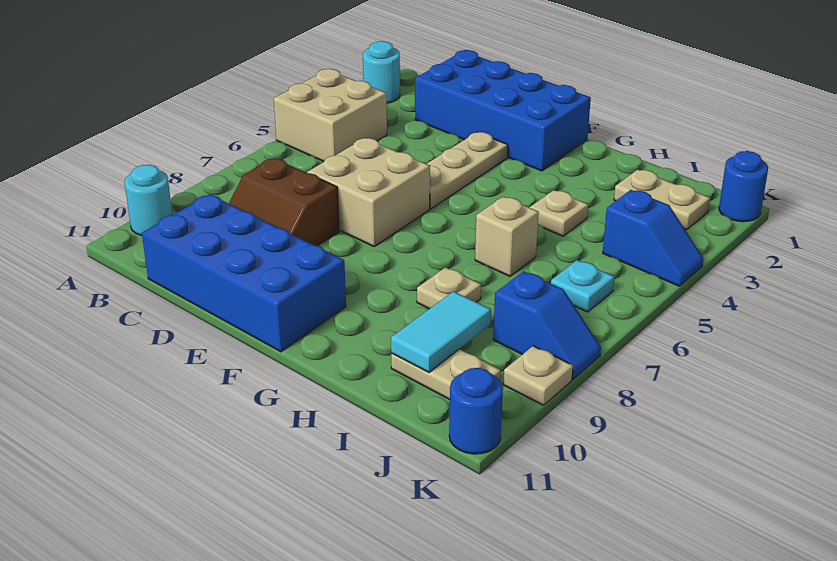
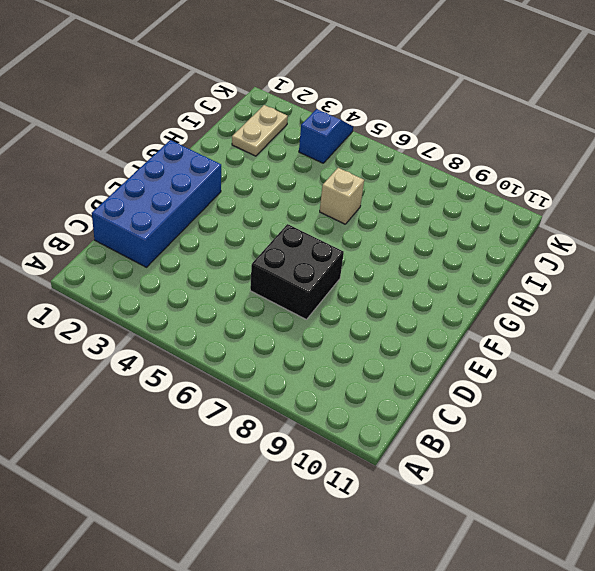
black 2x2 brick [250,224,344,320] -> tan 2x2 brick [307,138,430,246]
none -> cyan 1x1 round brick [363,41,400,103]
none -> tan 2x2 brick [274,69,387,161]
none -> cyan 1x1 round brick [125,165,172,235]

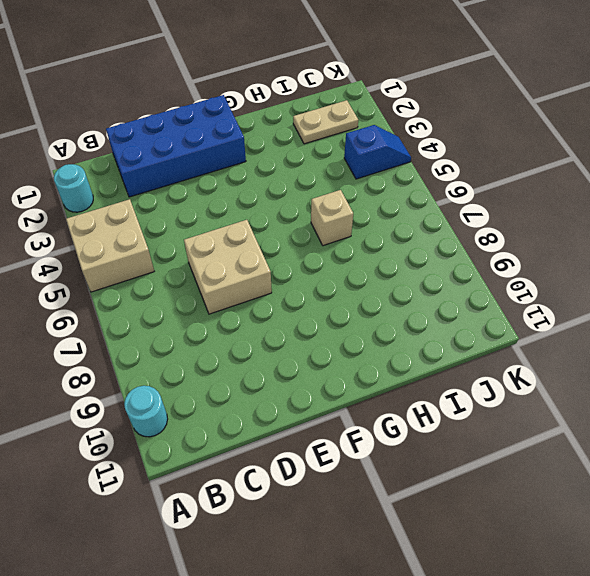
none -> brown 2x2 slope [229,158,339,246]
none -> blue 2x4 brick [142,194,346,352]
none -> tan 1x3 plate [427,132,508,209]

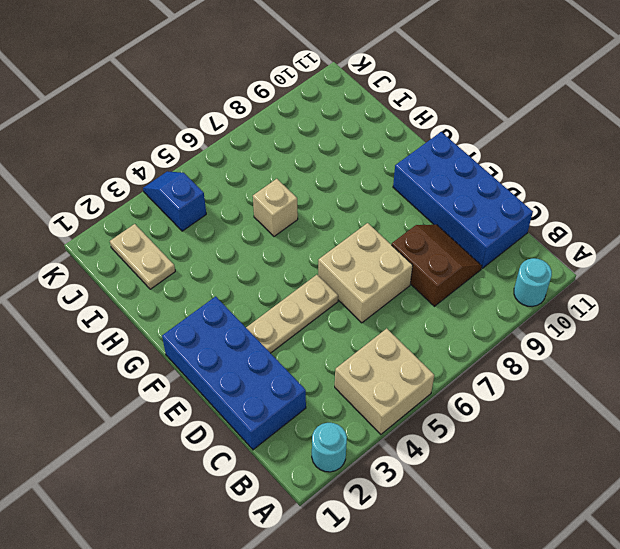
none -> tan 1x1 plate [530,190,588,236]
none -> tan 1x1 plate [417,267,481,309]
none -> tan 1x2 plate [391,349,501,399]

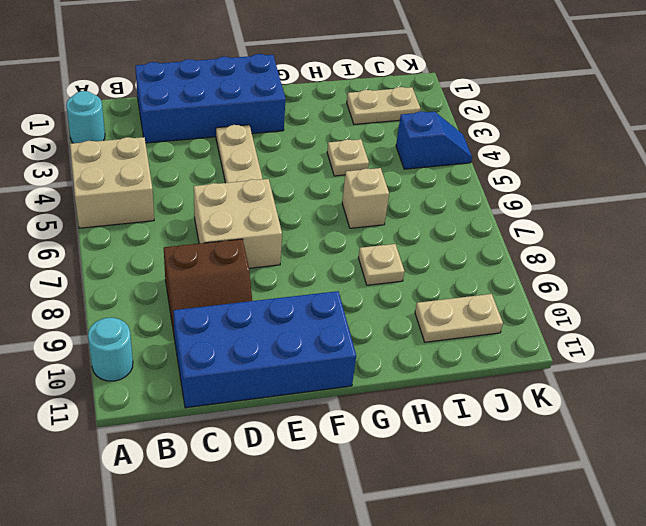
none -> cyan 1x1 plate [551,260,614,312]
none -> blue 1x2 slope [493,271,601,379]
none -> blue 1x1 round brick [719,151,768,222]

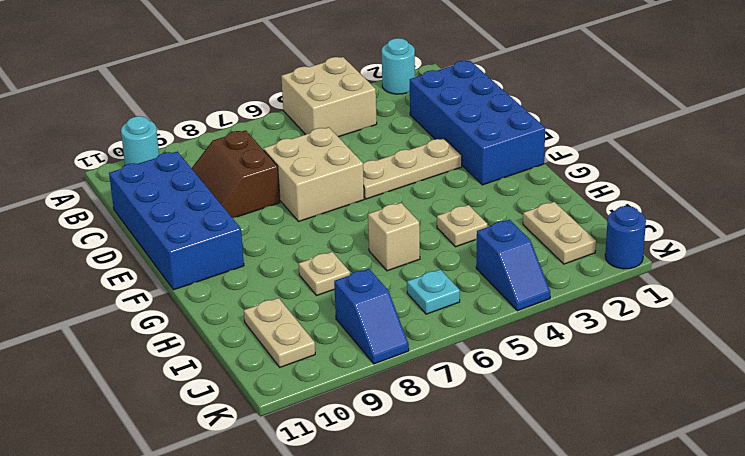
none -> tan 1x1 plate [503,346,573,405]
none -> blue 1x1 round brick [449,368,503,454]
none -> cyan 1x2 tile [391,291,491,372]

